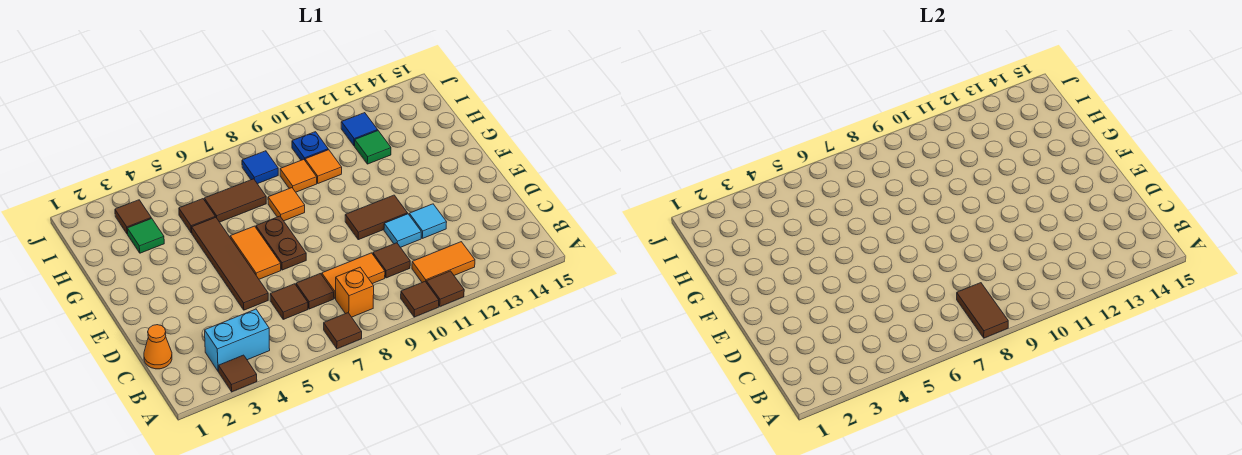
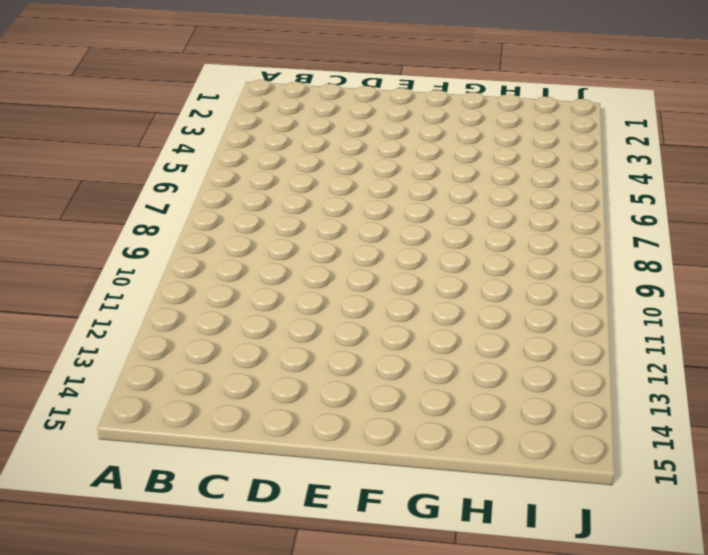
none -> brown 1x1 tile [219,355,257,392]
none -> brown 1x1 tile [324,313,362,349]
none -> brown 1x1 tile [401,282,439,317]
none -> brown 1x1 tile [426,271,464,306]

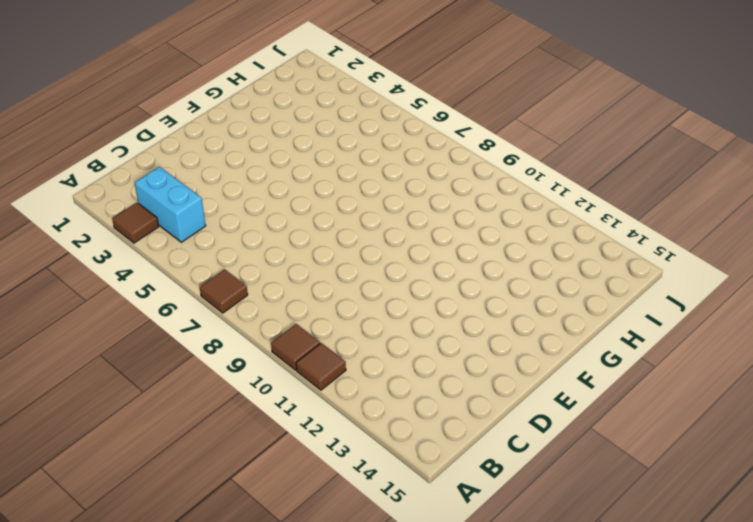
none -> orange 1x1 brick [336,267,374,317]
none -> orange 1x2 tile [412,242,475,282]
none -> orange 1x1 cone [144,325,172,369]
none -> brown 1x1 tile [270,284,308,319]

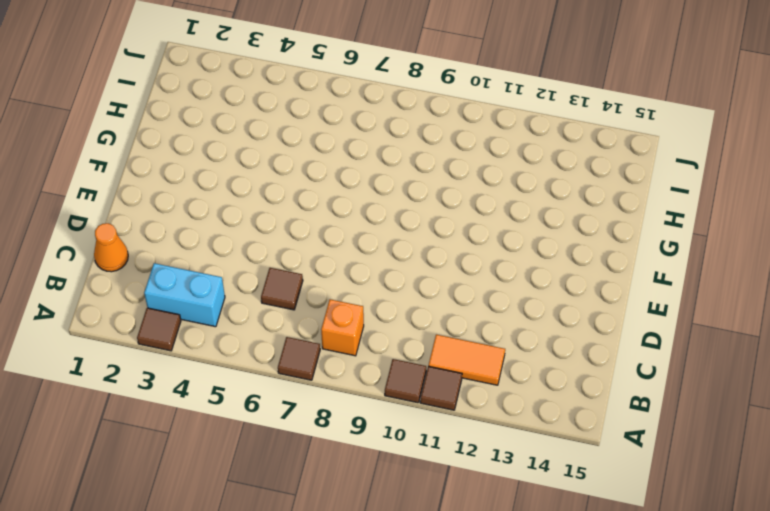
none -> brown 1x1 tile [296,274,334,309]
none -> orange 1x2 tile [322,253,385,299]
none -> brown 1x1 tile [373,243,410,278]
none -> brown 1x4 tile [192,217,268,310]

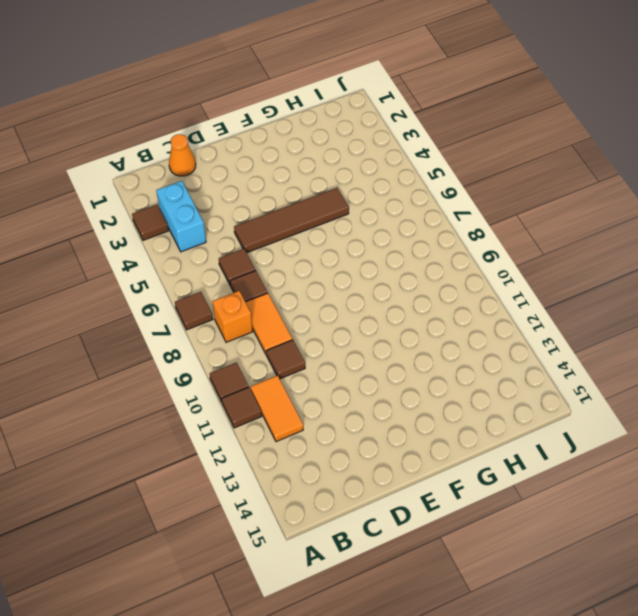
none -> cyan 1x1 tile [384,214,421,247]
none -> cyan 1x1 tile [409,204,447,238]
none -> orange 1x2 tile [230,226,281,279]
none -> brown 1x2 plate [256,216,306,270]

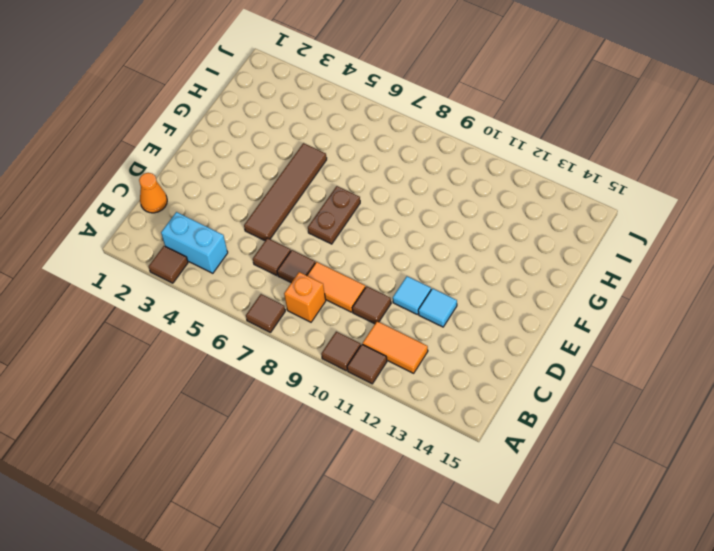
none -> orange 1x2 tile [230,226,281,279]
none -> brown 1x2 tile [345,195,407,240]
none -> orange 1x1 tile [268,188,305,221]
none -> green 1x1 tile [127,218,164,253]

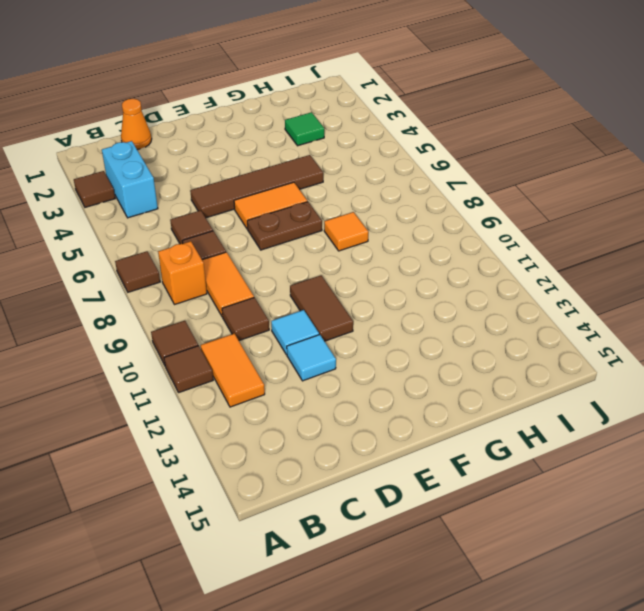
none -> brown 1x1 tile [179,199,215,233]
none -> brown 1x2 tile [204,179,266,222]
none -> orange 1x1 tile [280,159,317,192]
none -> orange 1x1 tile [305,150,342,183]

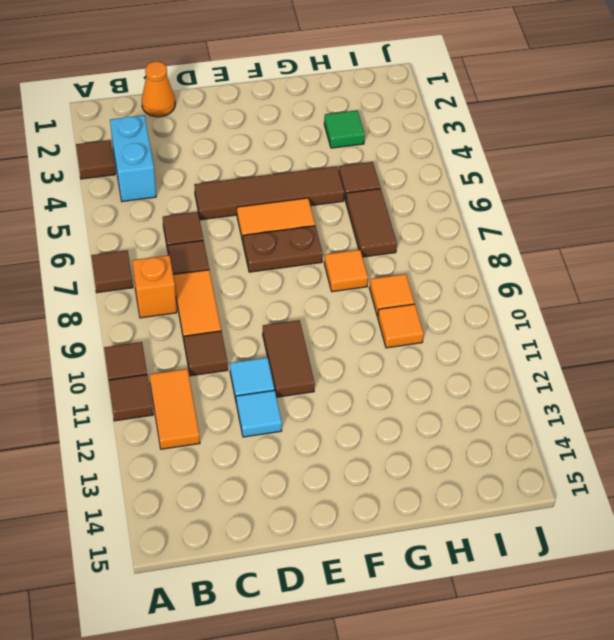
none -> green 1x1 tile [355,131,391,164]
none -> brown 1x1 tile [115,200,151,234]
none -> blue 1x1 tile [242,151,278,184]
none -> blue 1x1 plate [292,132,328,160]

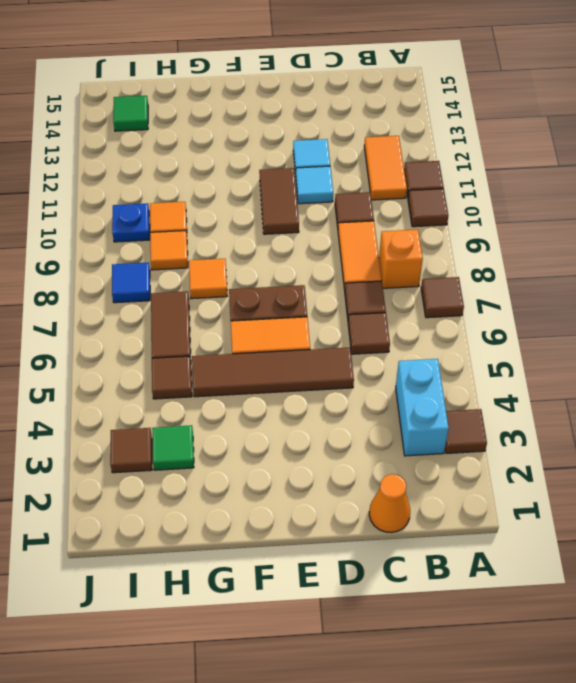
green 1x1 tile [113,96,148,131] -> green 1x1 tile moved to [355,131,391,164]
none -> blue 1x1 tile [341,113,378,146]
none -> brown 1x2 tile [957,283,1008,338]

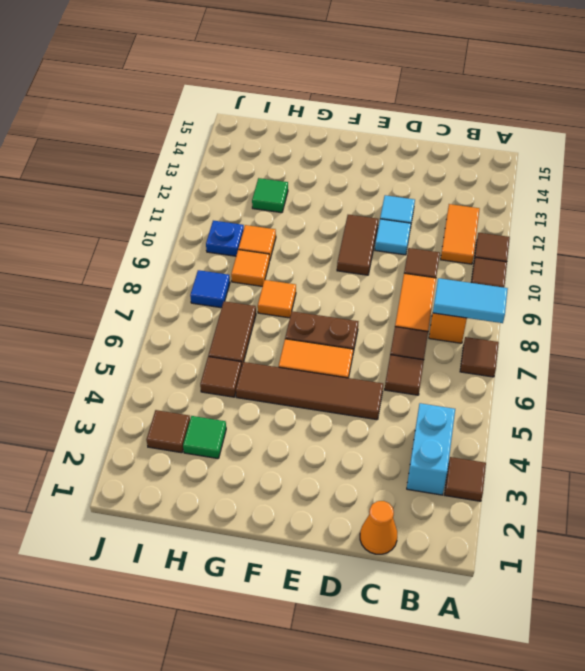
cyan 1x2 tile [433,278,508,323] -> brown 1x2 tile [957,283,1008,338]
none -> blue 1x1 tile [341,113,378,146]

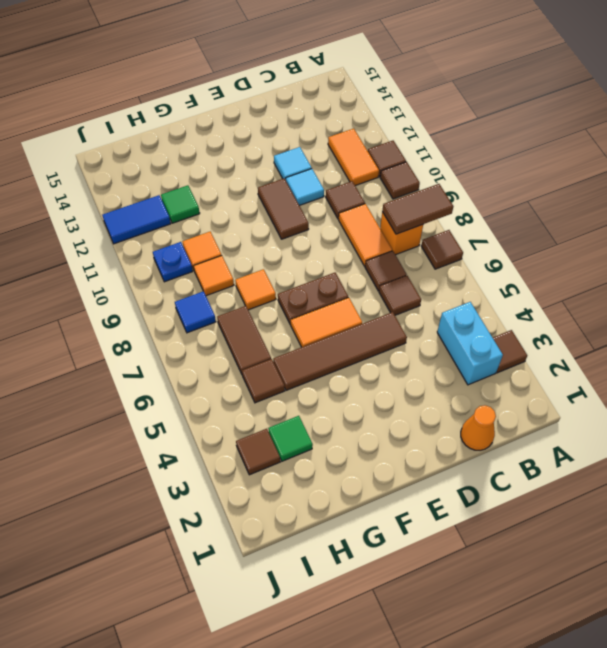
blue 1x2 tile [102,195,171,244] -> blue 1x1 tile [341,113,378,146]

